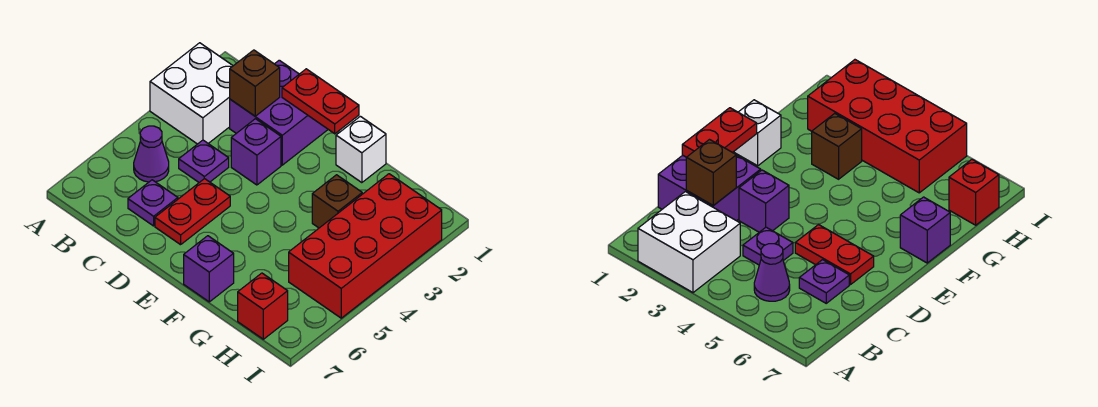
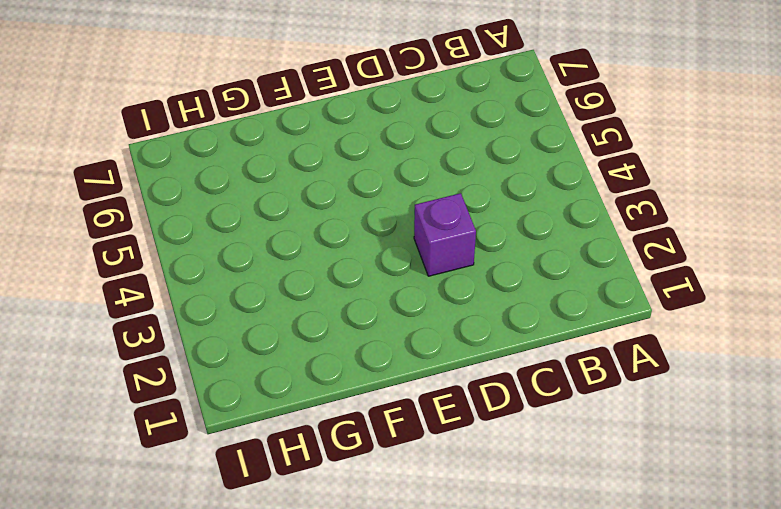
none -> white 2x2 brick [150,43,233,144]
none -> purple 1x1 cone [134,126,169,182]
none -> purple 2x2 brick [230,60,328,165]

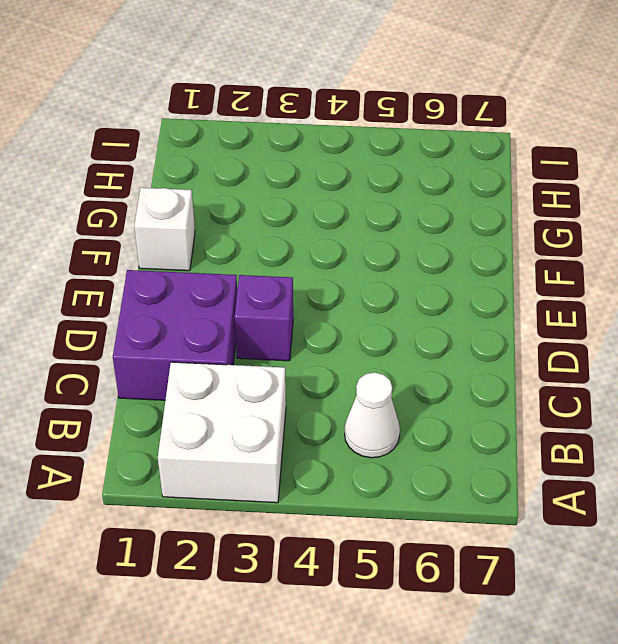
white 1x1 cone [345,373,400,458] -> purple 1x1 cone [134,126,169,182]
none -> purple 1x1 plate [179,140,229,182]
none -> purple 1x1 plate [128,180,178,226]
none -> red 1x2 plate [155,179,230,245]

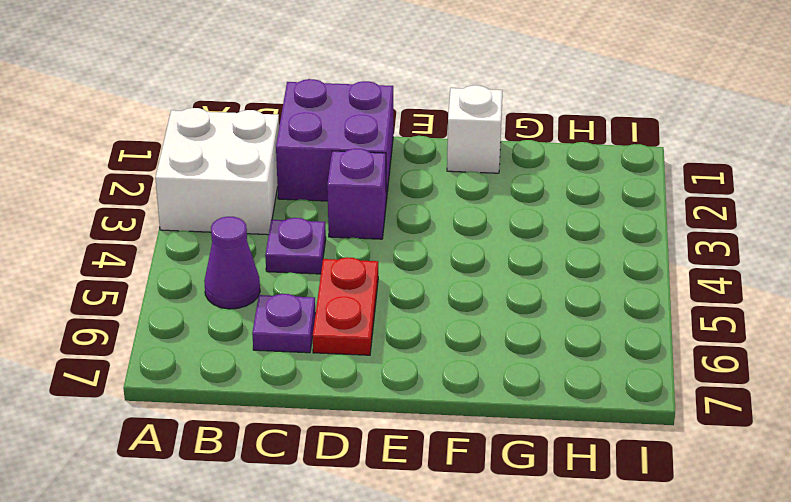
none -> purple 1x1 brick [184,236,234,302]
none -> brown 1x1 brick [312,175,362,228]
none -> red 2x4 brick [289,174,442,318]

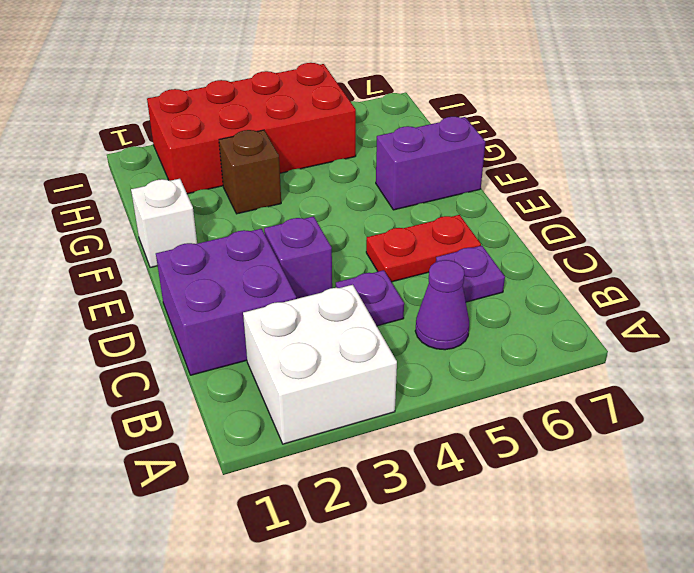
purple 1x2 brick [376,117,485,210] -> purple 1x1 brick [184,236,234,302]
none -> red 1x1 brick [238,273,288,339]
none -> brown 1x1 brick [230,50,280,116]
none -> red 1x2 plate [282,69,359,134]

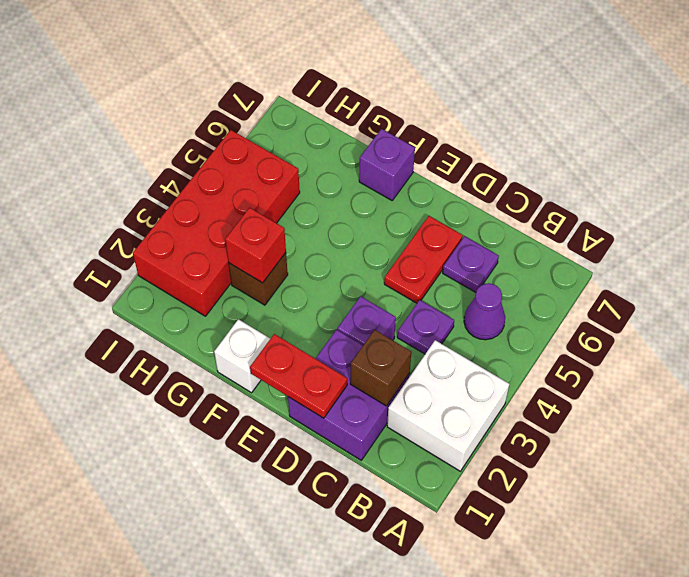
red 1x1 brick [225,208,286,283] -> red 1x1 brick moved to [238,273,288,339]

